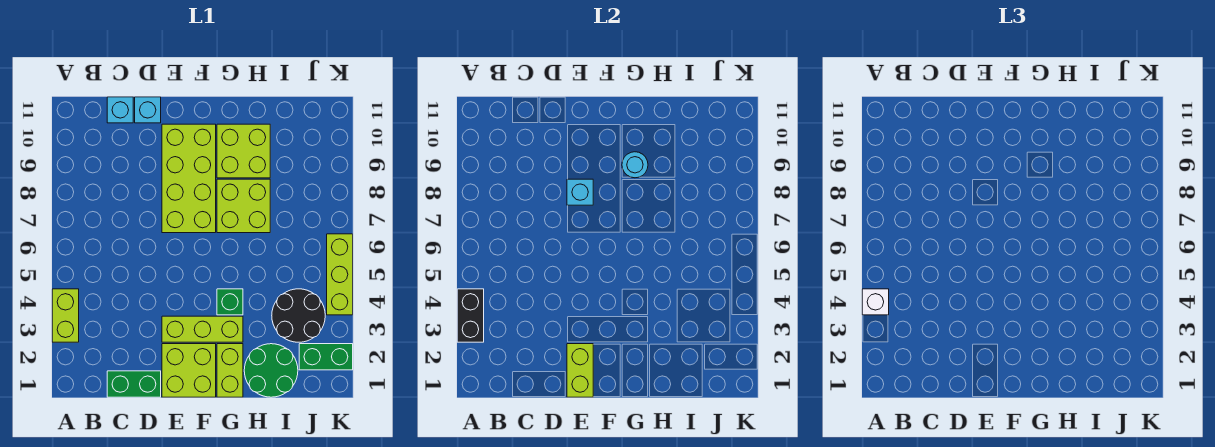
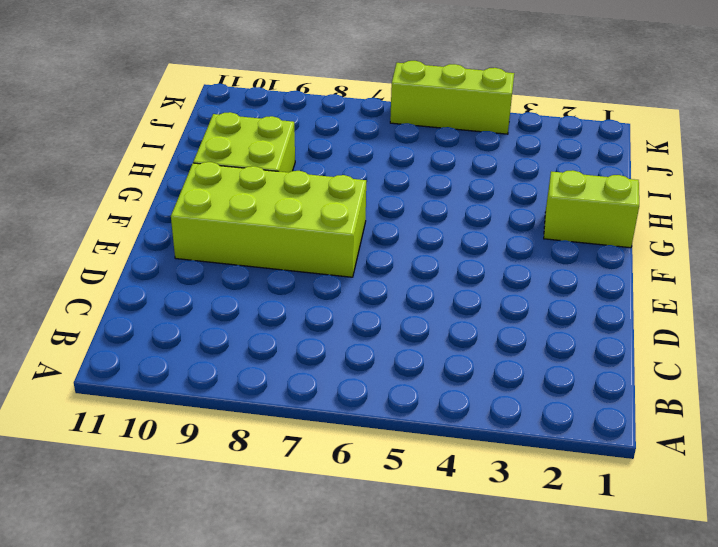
none -> lime 1x2 brick [52,289,79,342]
none -> green 1x2 brick [107,371,161,397]
none -> cyan 1x1 brick [107,97,133,123]

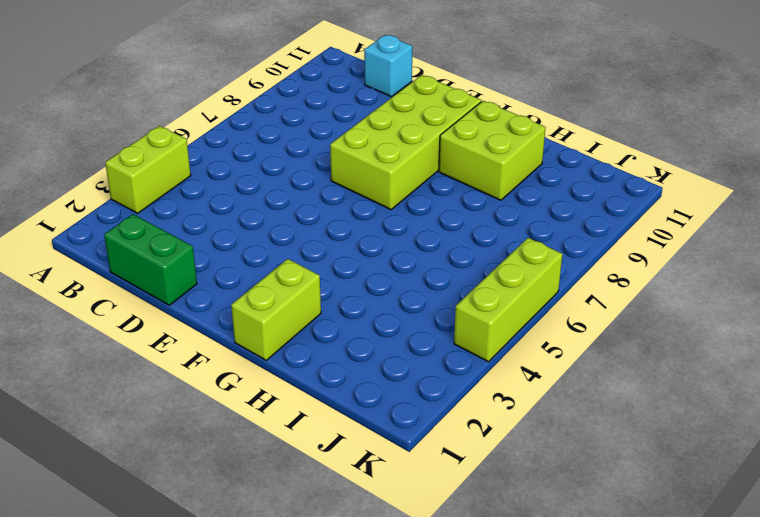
none -> cyan 1x1 brick [135,97,161,123]
none -> lime 2x2 brick [162,344,216,397]
none -> lime 1x3 brick [162,316,243,342]

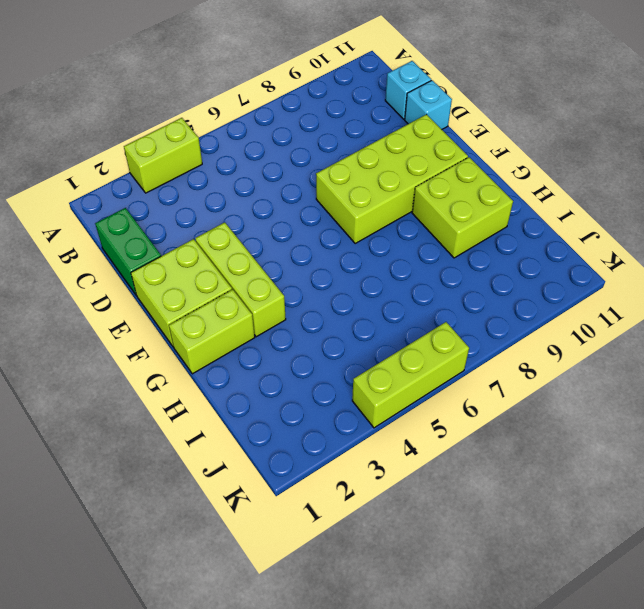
none -> green 1x1 brick [217,289,243,315]
none -> lime 2x2 brick [217,179,270,233]
none -> green 2x2 round brick [244,344,298,397]

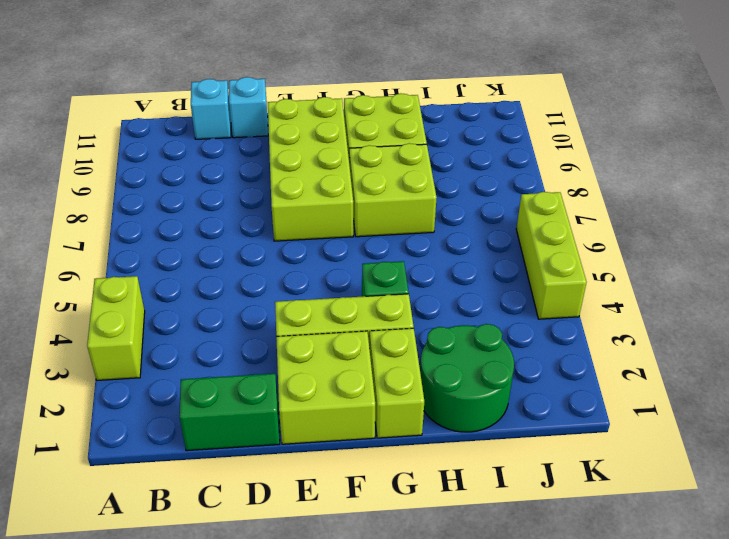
none -> black 2x2 round brick [272,289,325,342]
none -> green 1x2 brick [299,344,353,370]
none -> black 1x2 brick [457,289,484,342]

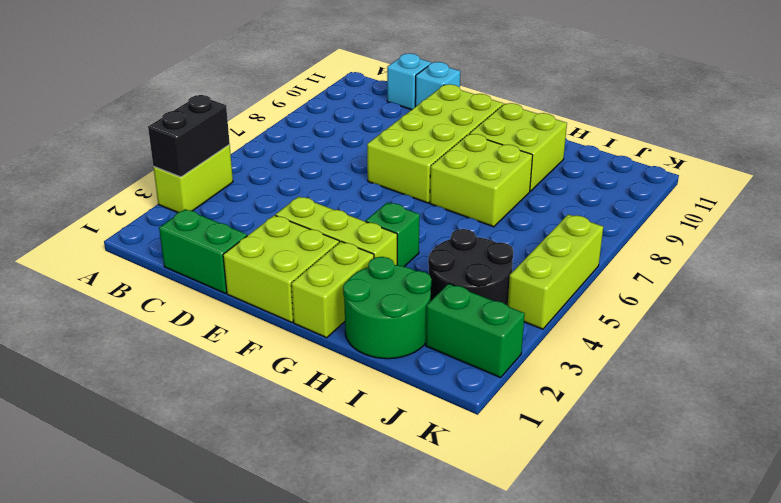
none -> lime 1x2 brick [567,344,593,397]
none -> cyan 1x1 brick [567,179,593,205]
none -> cyan 1x1 round brick [622,152,648,178]

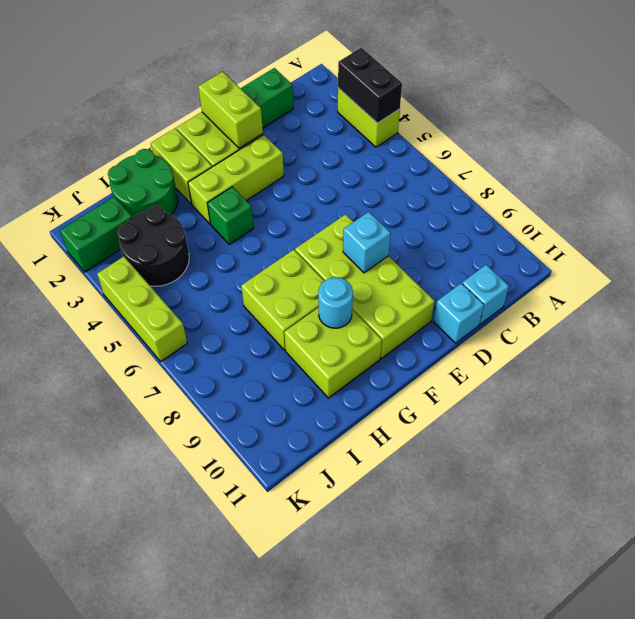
none -> white 1x1 brick [862,289,889,315]

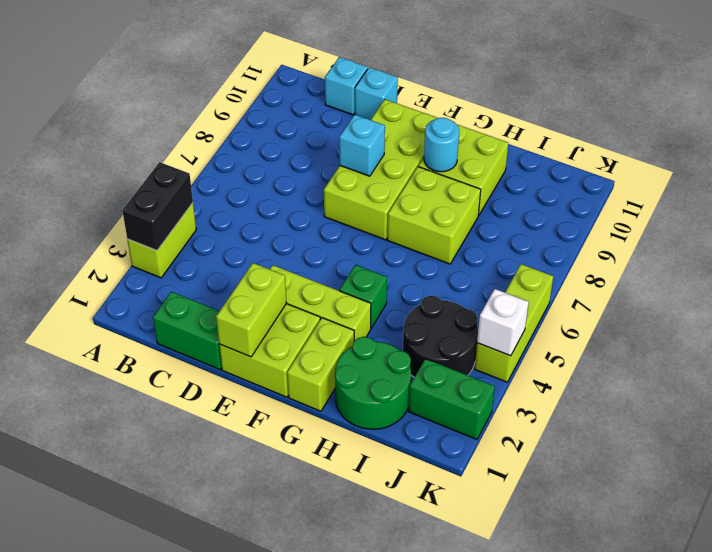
white 1x1 brick [477,289,529,356] -> white 1x1 brick moved to [862,289,889,315]

